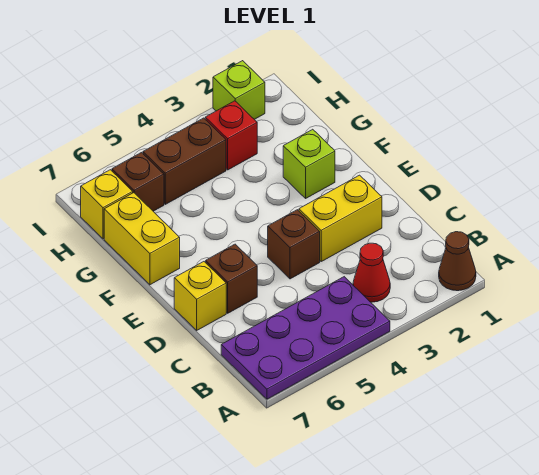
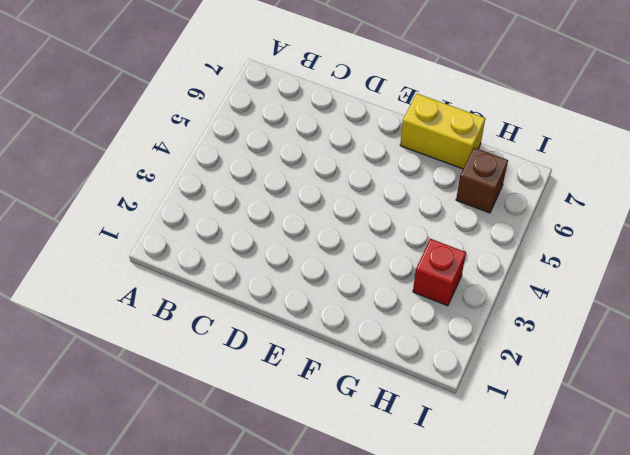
none -> brown 1x1 cone [439,232,476,291]
none -> purple 2x4 plate [221,277,390,399]
none -> red 1x1 cone [353,243,390,302]

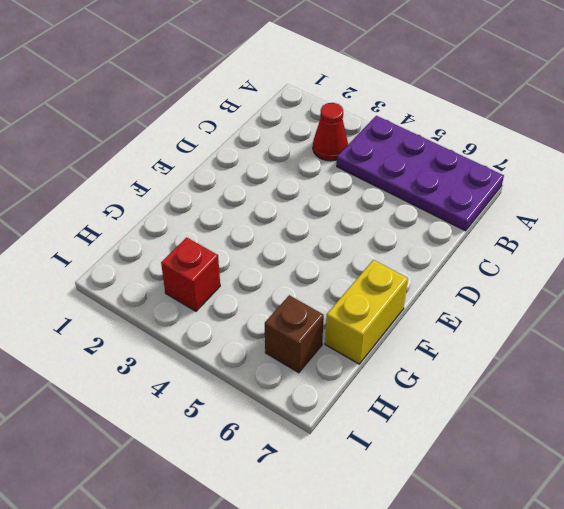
none -> brown 1x1 cone [439,232,476,291]
none -> yellow 1x2 brick [299,175,382,261]
none -> brown 1x1 brick [268,210,320,279]

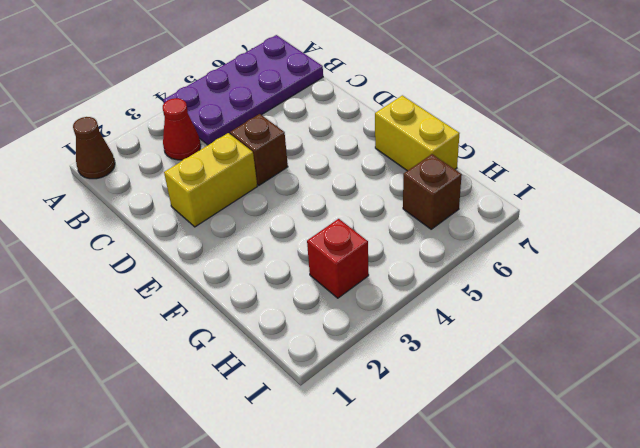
none -> brown 1x1 brick [206,244,257,313]
none -> yellow 1x1 brick [174,262,226,330]
none -> lime 1x1 brick [283,129,335,198]

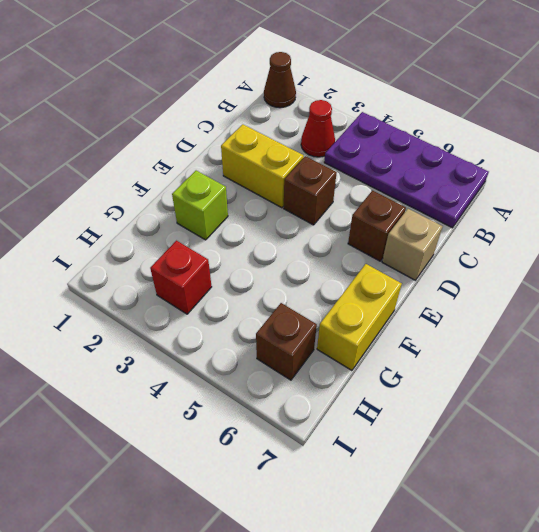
tan 1x1 brick [382,209,443,280] -> yellow 1x1 brick [174,262,226,330]
none -> brown 1x2 brick [143,118,226,204]
none -> yellow 1x1 brick [81,170,133,239]
none -> lime 1x1 brick [213,61,265,119]

